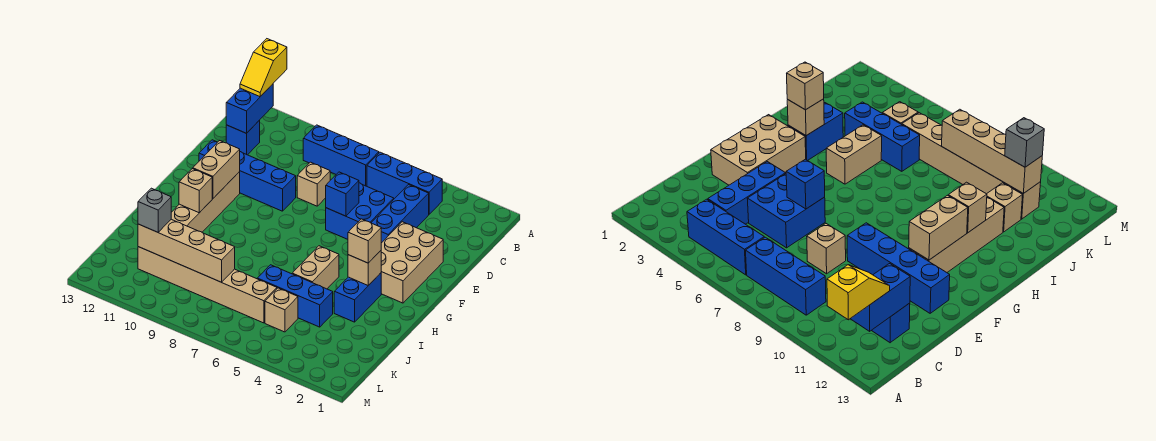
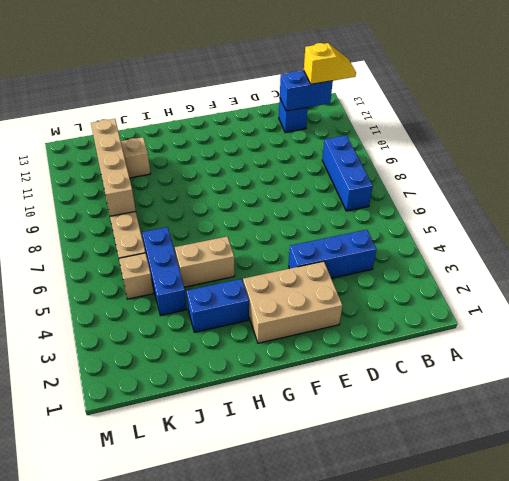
yellow 1x2 slope [304,43,356,84] -> yellow 1x2 slope turned to [240,39,287,97]
none -> blue 1x3 brick [367,152,442,214]
none -> blue 2x2 brick [326,183,394,239]
none -> tan 1x1 brick [297,162,330,206]

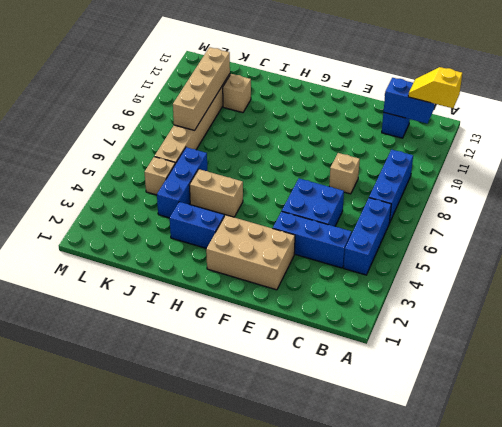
none -> blue 1x4 brick [199,140,296,211]
none -> tan 1x4 brick [171,172,240,232]
none -> blue 1x1 brick [326,172,359,216]

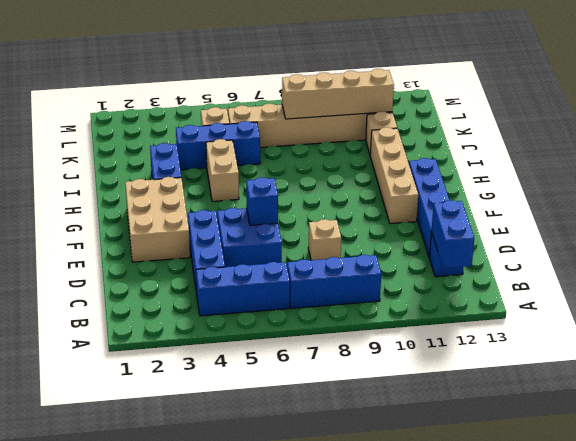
blue 1x4 brick [409,158,449,257] -> blue 1x4 brick turned to [199,140,296,211]
none -> tan 1x2 brick [193,140,240,199]
none -> tan 1x1 brick [348,251,381,285]
none -> tan 1x1 brick [179,169,212,213]

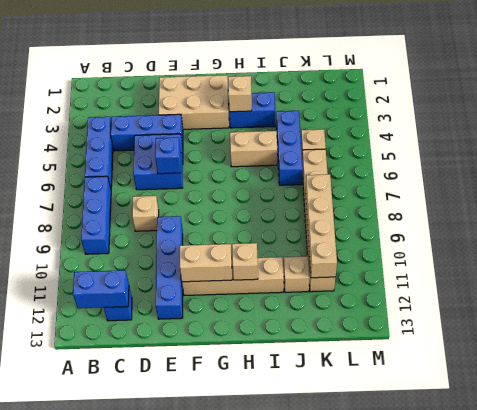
none -> yellow 1x2 slope [240,39,287,97]
none -> tan 1x1 brick [348,219,381,263]
none -> grey 1x1 brick [138,188,171,232]

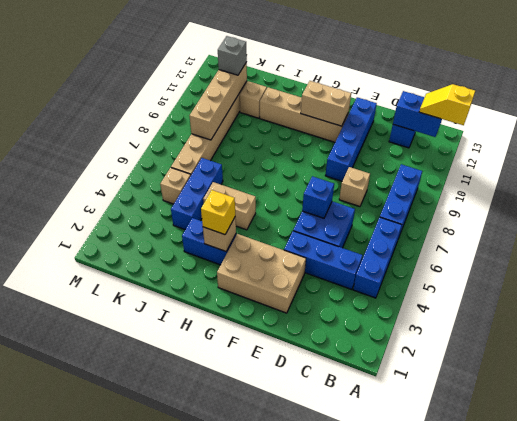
yellow 1x1 brick [201,190,235,235] -> tan 1x1 brick [348,219,381,263]
none -> tan 1x1 brick [179,169,212,213]

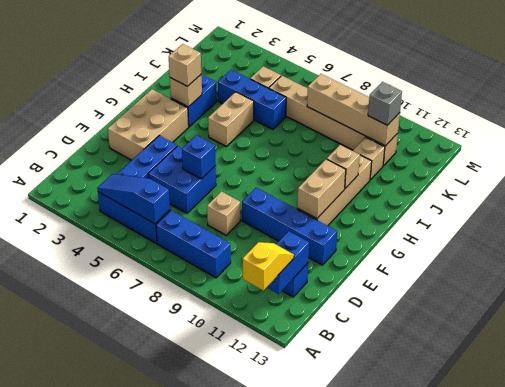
blue 1x3 slope [97,174,170,224] -> none

